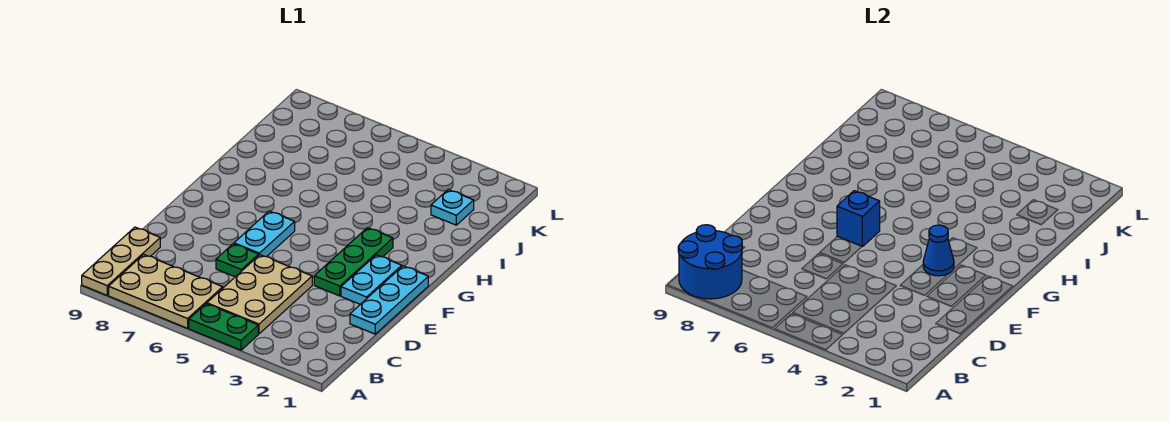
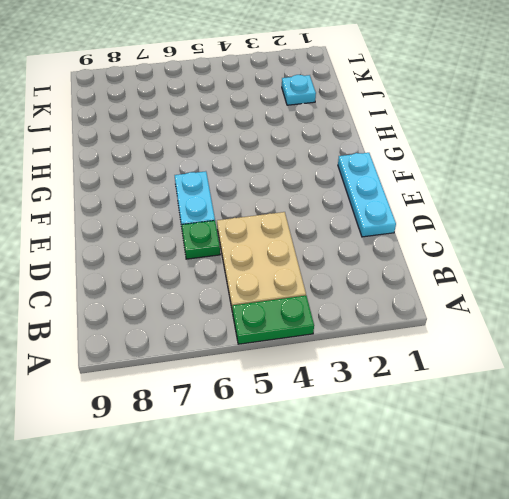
none -> tan 2x3 plate [109,254,223,328]
none -> tan 1x3 plate [82,227,160,295]
none -> cyan 1x2 plate [341,255,402,304]

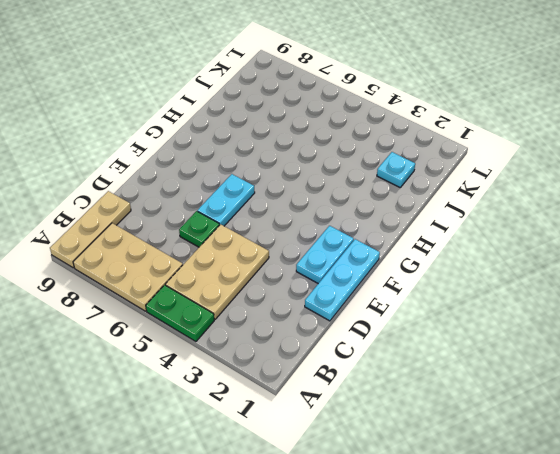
none -> green 1x3 plate [314,228,393,296]
none -> blue 2x2 round brick [678,225,742,299]
none -> blue 1x1 cone [923,225,954,276]

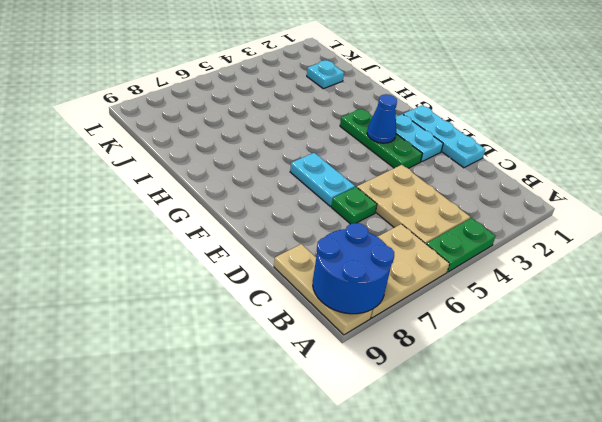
none -> blue 1x1 brick [837,191,880,246]

